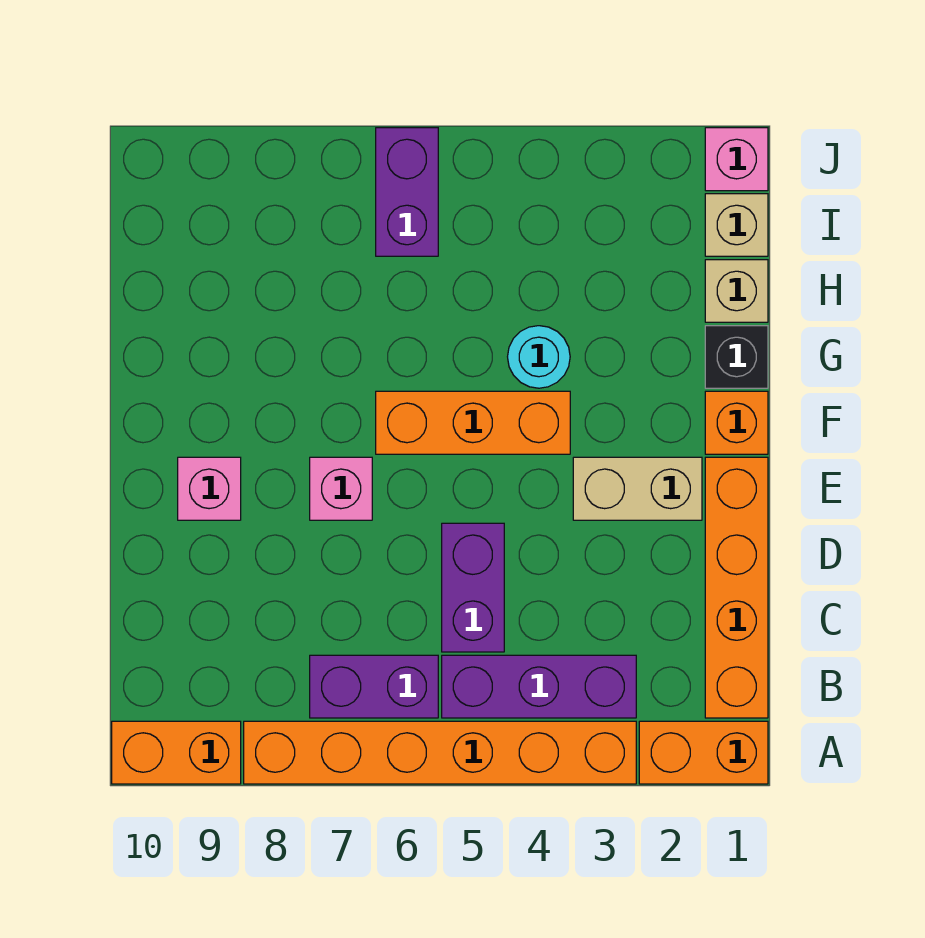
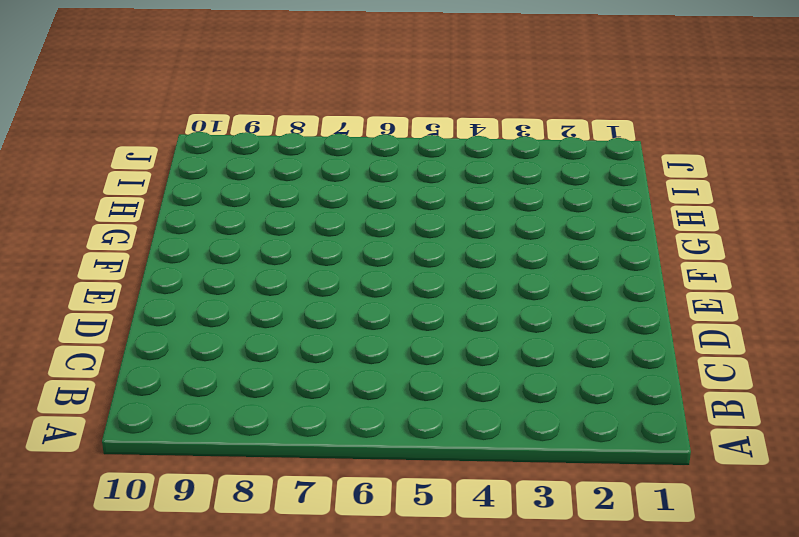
none -> orange 1x2 brick [639,721,768,784]
none -> orange 1x6 brick [244,721,636,784]
none -> orange 1x2 brick [112,721,241,784]

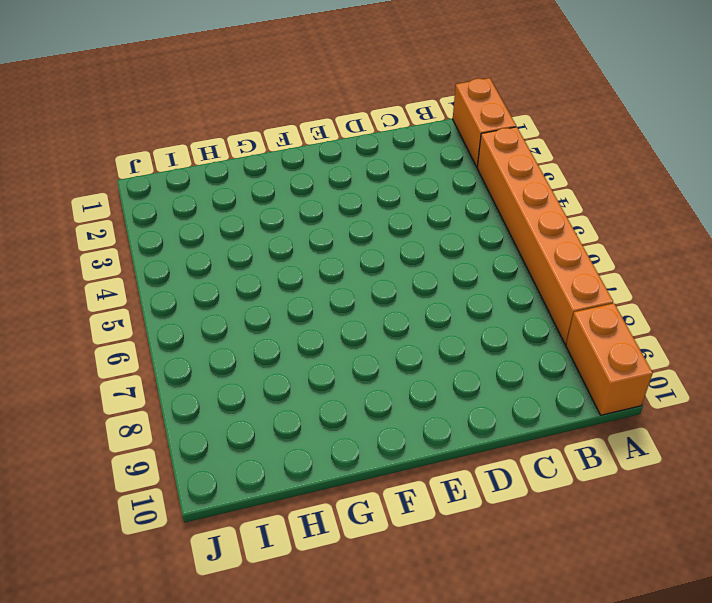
none -> orange 1x4 brick [705,457,768,718]
none -> purple 1x3 brick [442,655,636,718]
none -> purple 1x2 brick [310,655,438,718]

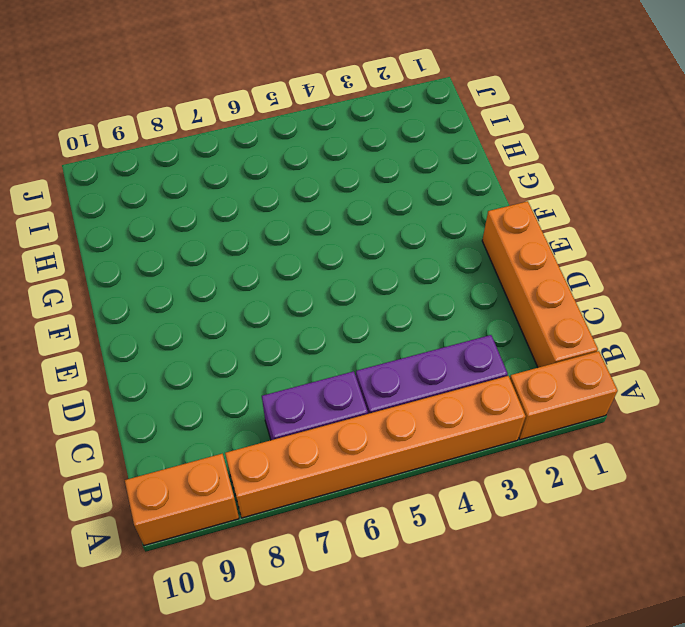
none -> purple 1x2 brick [442,523,504,652]
none -> tan 1x2 brick [573,457,702,520]
none -> pink 1x1 brick [310,457,372,520]

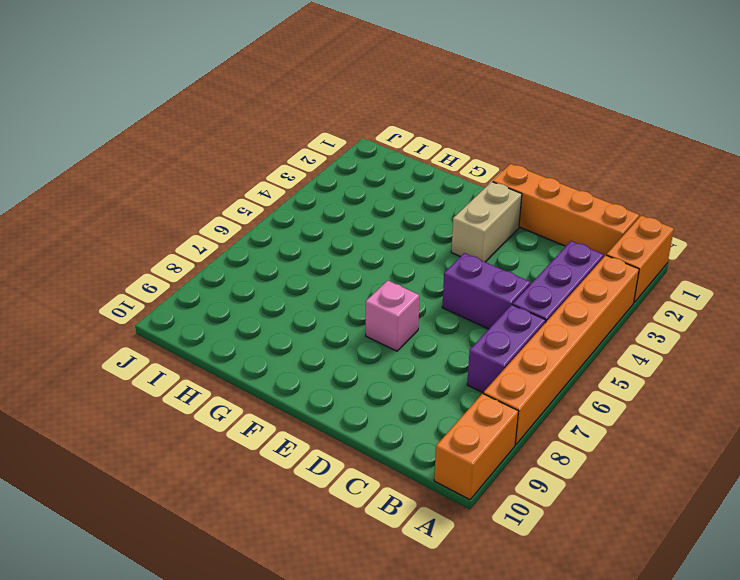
none -> pink 1x1 brick [178,457,241,520]
none -> orange 1x1 brick [705,391,768,454]
none -> orange 1x3 brick [376,391,570,454]

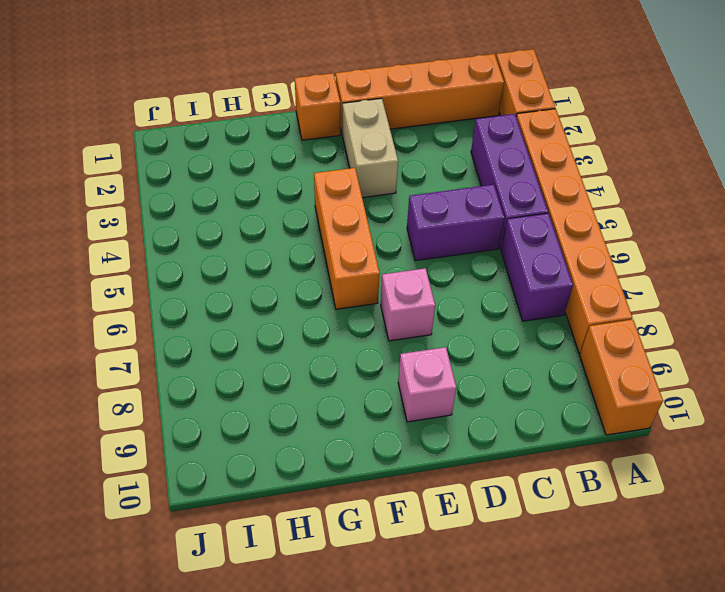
none -> black 1x1 brick [705,326,768,388]
none -> cyan 1x1 round brick [508,326,570,388]
none -> tan 1x1 brick [705,260,768,322]

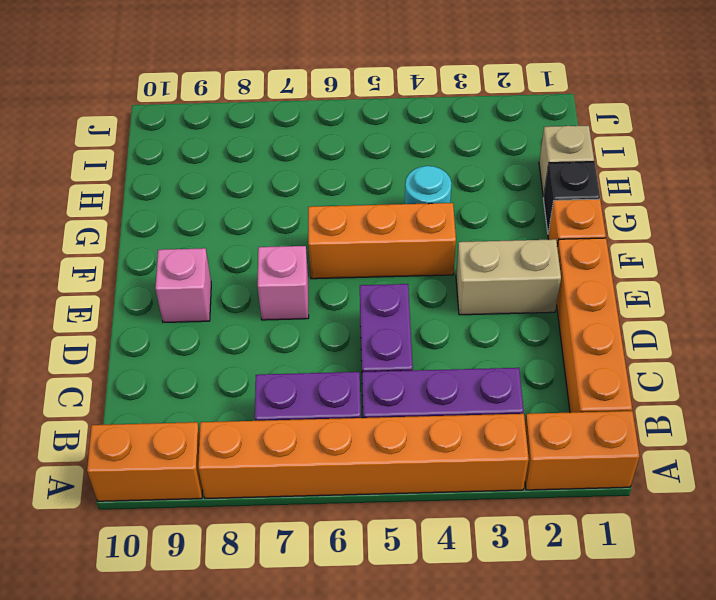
none -> tan 1x1 brick [705,194,768,256]
none -> purple 1x2 brick [376,128,438,256]
none -> pink 1x1 brick [705,128,768,191]

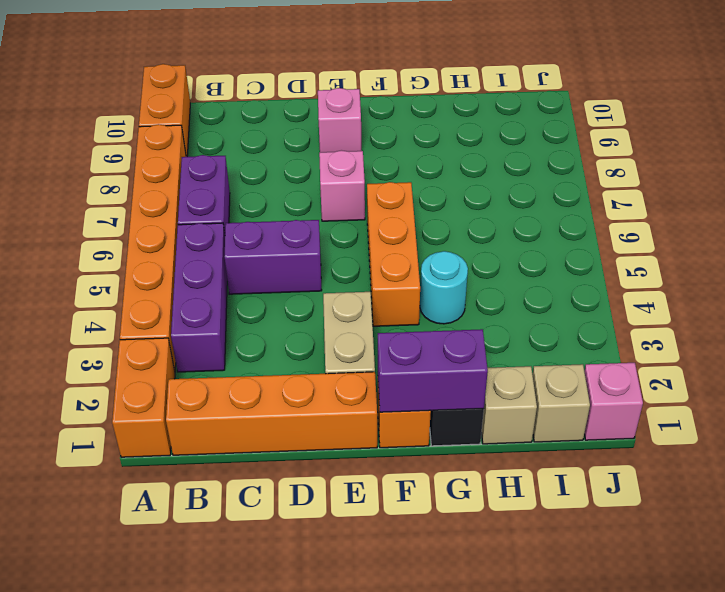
purple 1x2 brick [378,329,488,412] -> purple 1x2 brick moved to [376,128,438,256]

